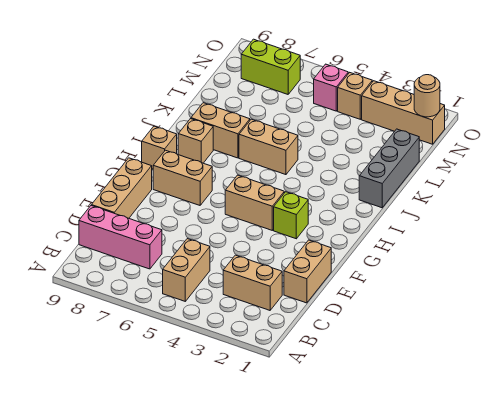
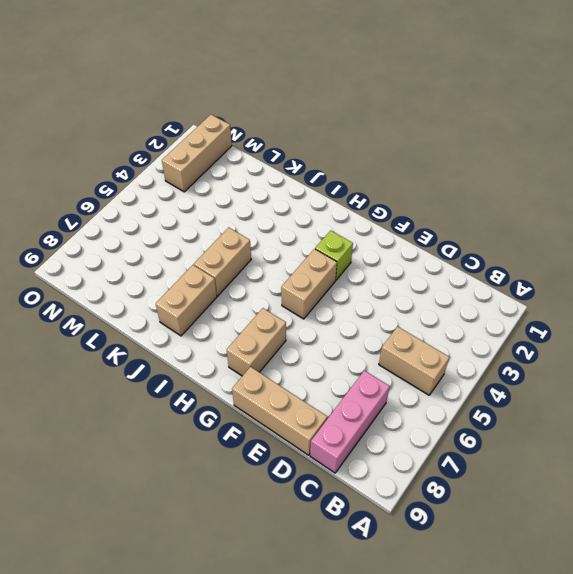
none -> tan 1x2 brick [223,255,282,310]
none -> tan 1x2 brick [284,240,331,303]
none -> tan 1x1 brick [142,126,177,169]

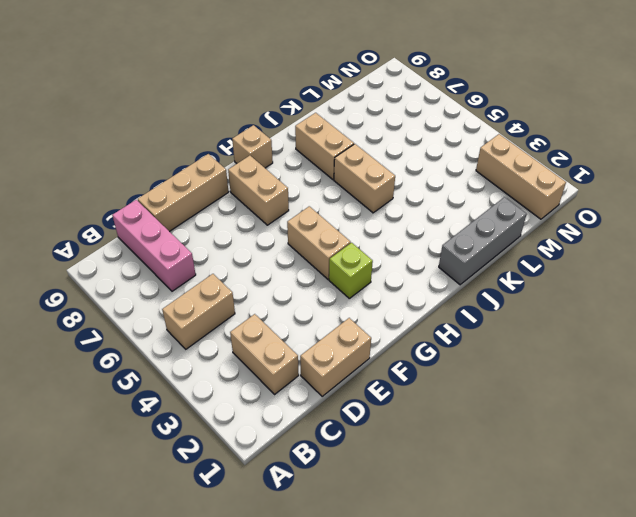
none -> tan 1x1 brick [178,119,213,163]
none -> tan 1x1 brick [338,73,372,119]
none -> pink 1x1 brick [314,64,348,111]

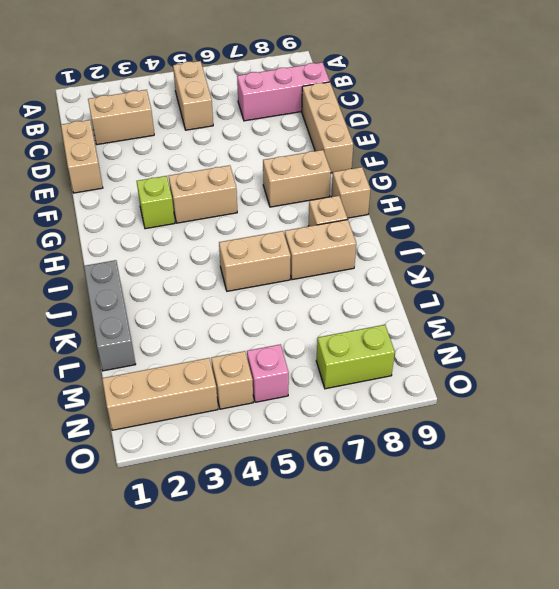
none -> tan 1x1 round brick [414,75,440,117]

